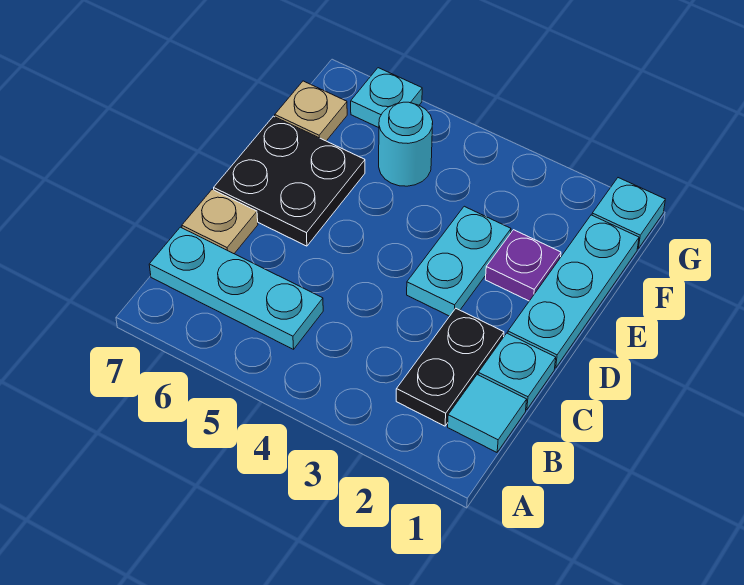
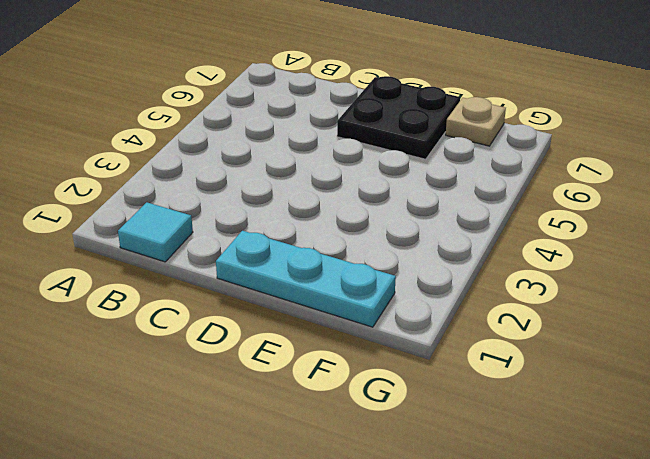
none -> black 1x2 plate [396,309,504,426]
none -> cyan 1x3 plate [149,227,323,349]
none -> cyan 1x1 plate [478,333,556,410]

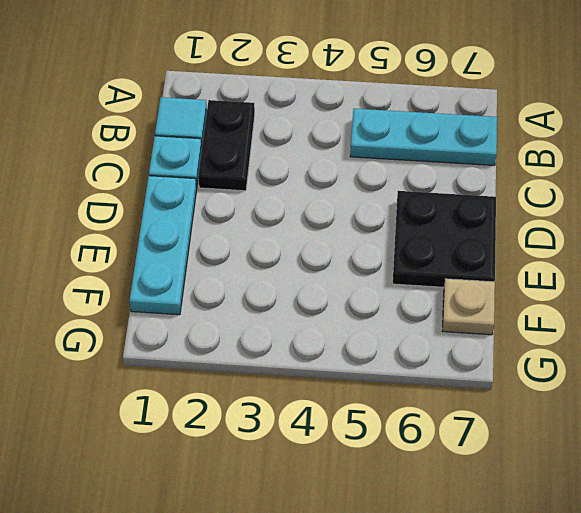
none -> tan 1x1 plate [182,189,258,254]
none -> cyan 1x2 plate [407,206,511,316]
none -> purple 1x1 plate [485,230,561,301]

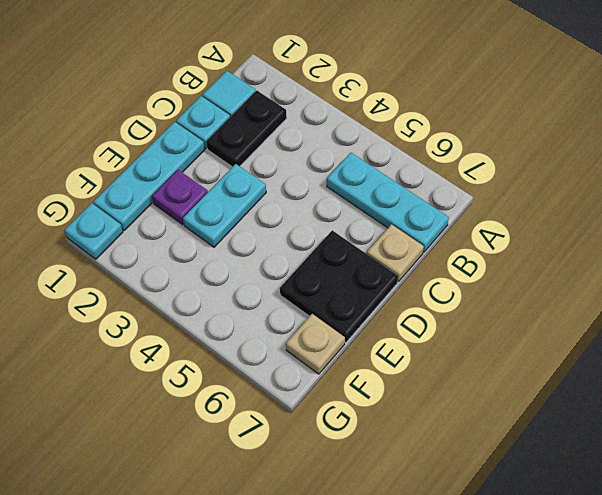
none -> cyan 1x1 round brick [379,102,433,186]
none -> cyan 1x1 plate [351,68,422,128]

